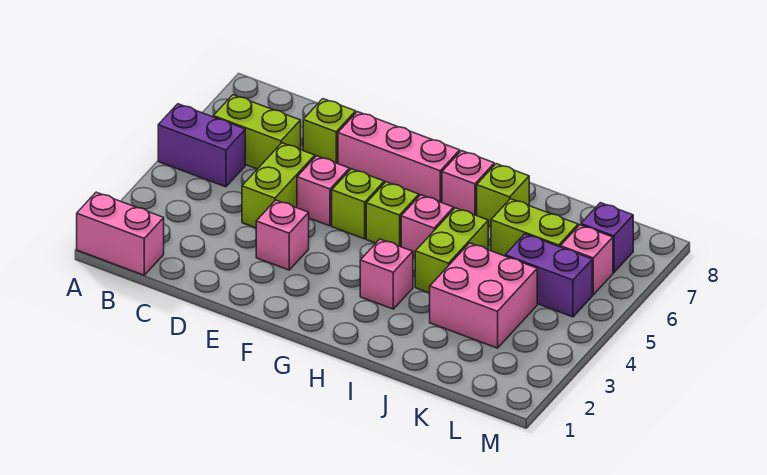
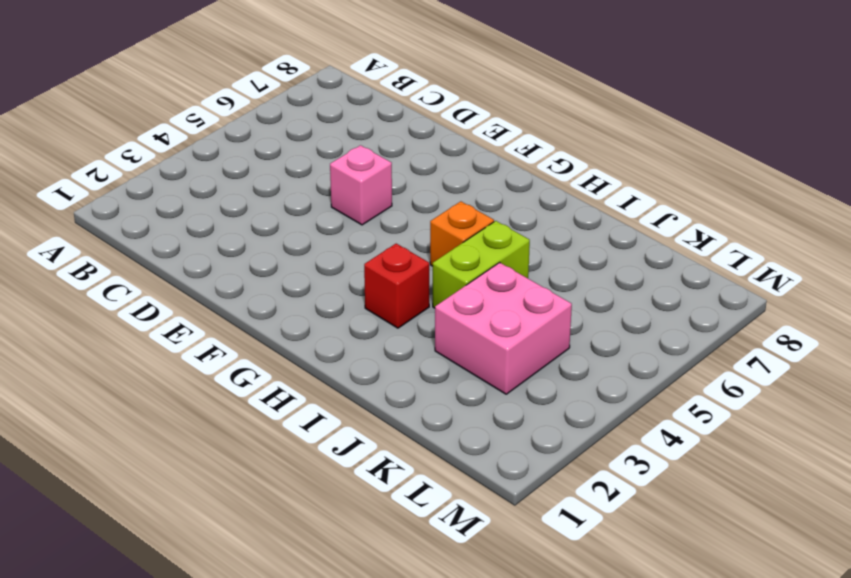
red 1x1 brick [364,244,429,328] -> pink 1x1 brick [360,239,413,309]
orange 1x1 brick [430,201,494,266] -> pink 1x1 brick [401,195,454,258]
none -> pink 1x2 brick [77,192,164,275]
none -> purple 1x2 brick [158,104,245,187]
none -> lime 1x2 brick [213,95,301,169]

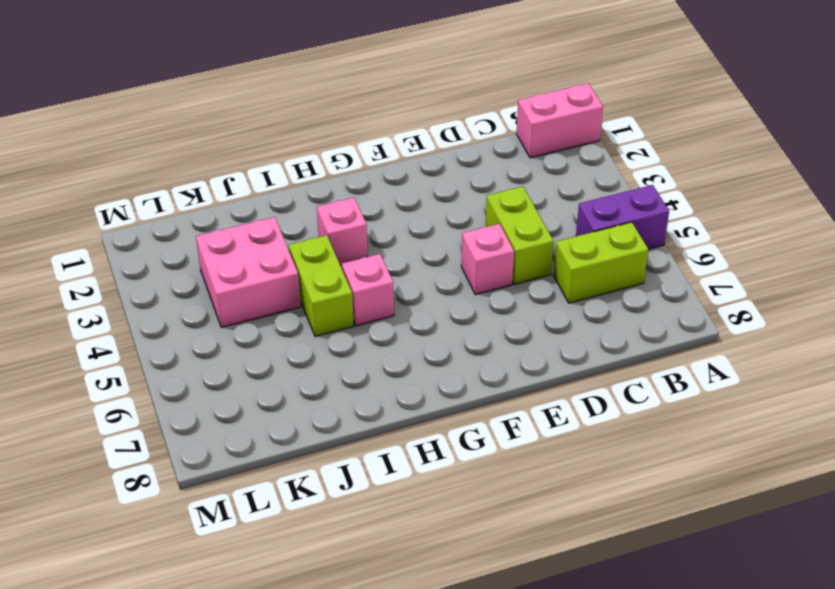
none -> lime 1x1 brick [303,99,356,164]
none -> pink 1x1 brick [256,200,309,270]
none -> pink 1x3 brick [338,112,460,203]

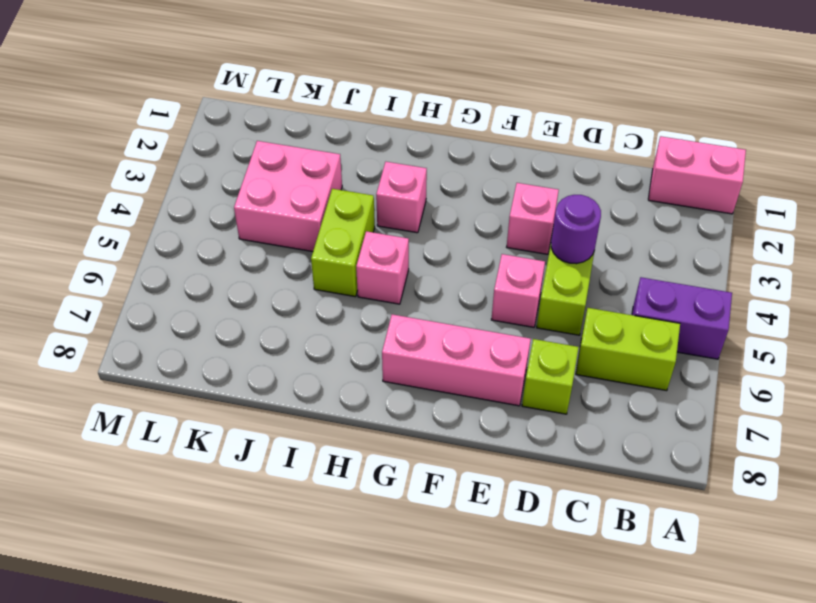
purple 1x1 round brick [551,195,601,264] -> none
none -> lime 1x1 brick [332,169,384,239]
none -> lime 1x1 brick [366,182,419,247]
none -> pink 1x1 brick [442,151,494,216]

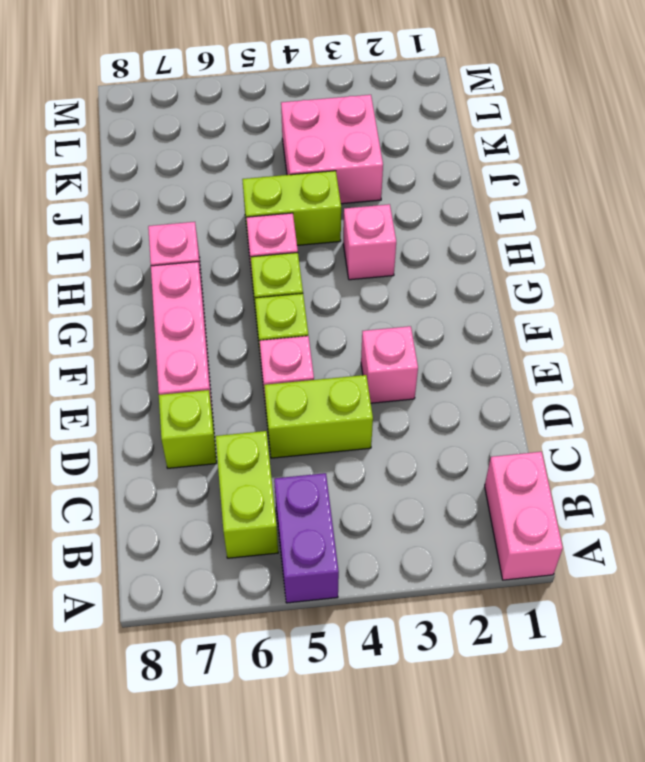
none -> lime 1x1 brick [477,164,529,227]
none -> lime 1x2 brick [491,199,578,256]
none -> purple 1x2 brick [505,234,592,317]

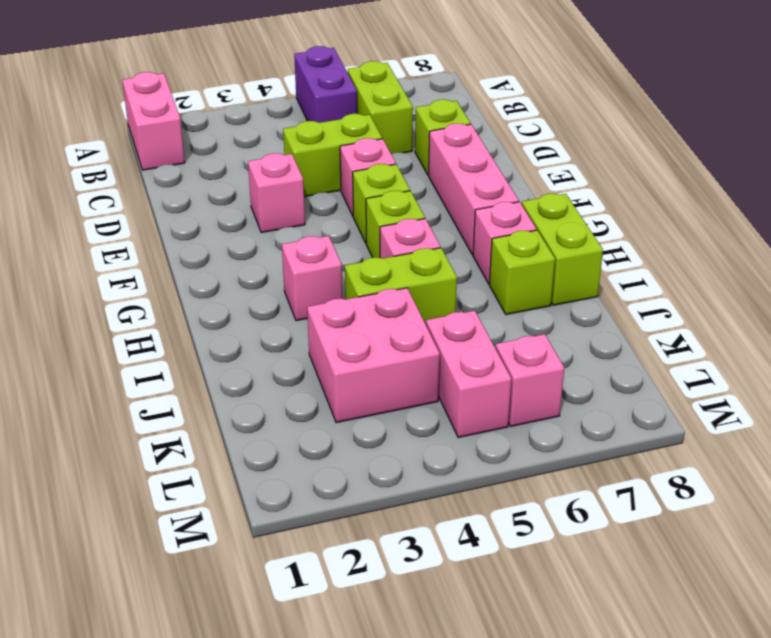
lime 1x2 brick [522,194,603,305] -> lime 1x2 brick moved to [491,199,578,256]
pink 1x2 brick [426,311,511,438] -> purple 1x2 brick [505,234,592,317]
none -> purple 1x1 brick [581,203,633,273]

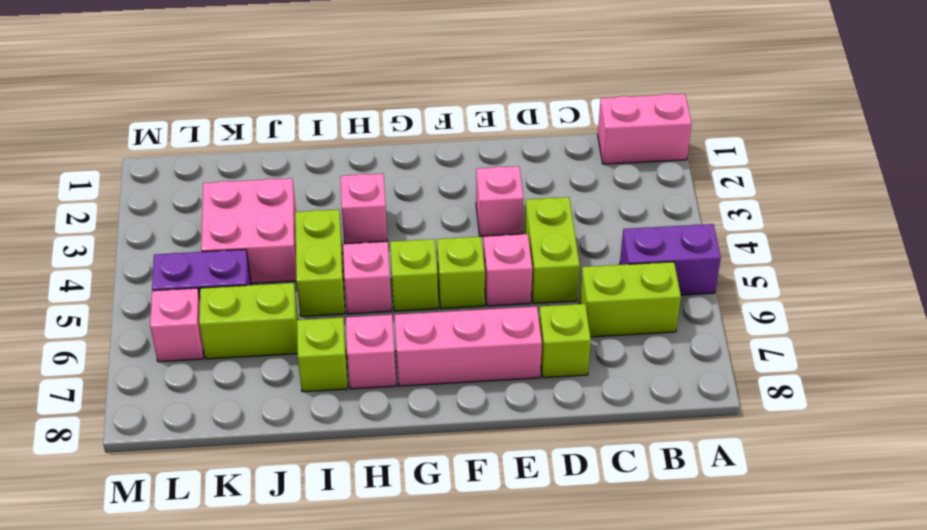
none -> purple 1x1 brick [581,203,633,273]

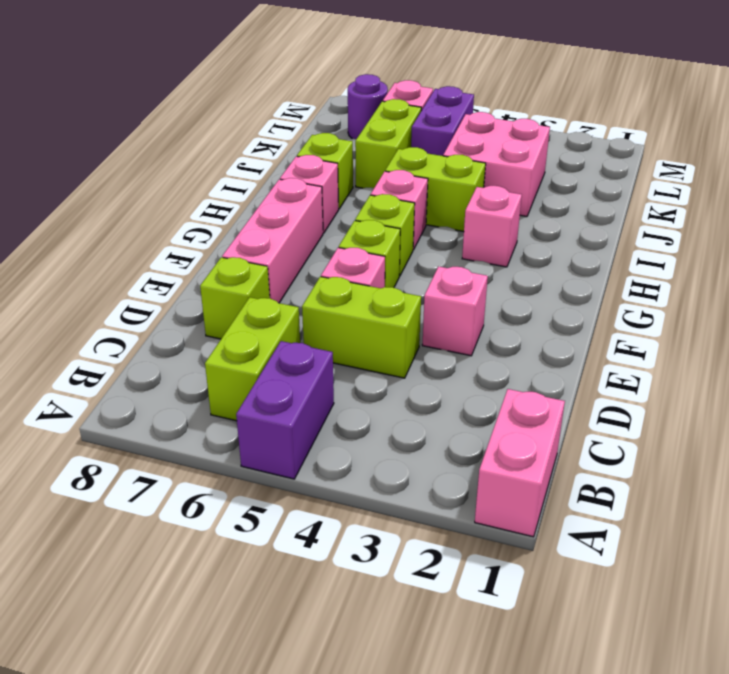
purple 1x1 round brick [348,74,388,139] -> purple 1x1 brick [581,203,633,273]

